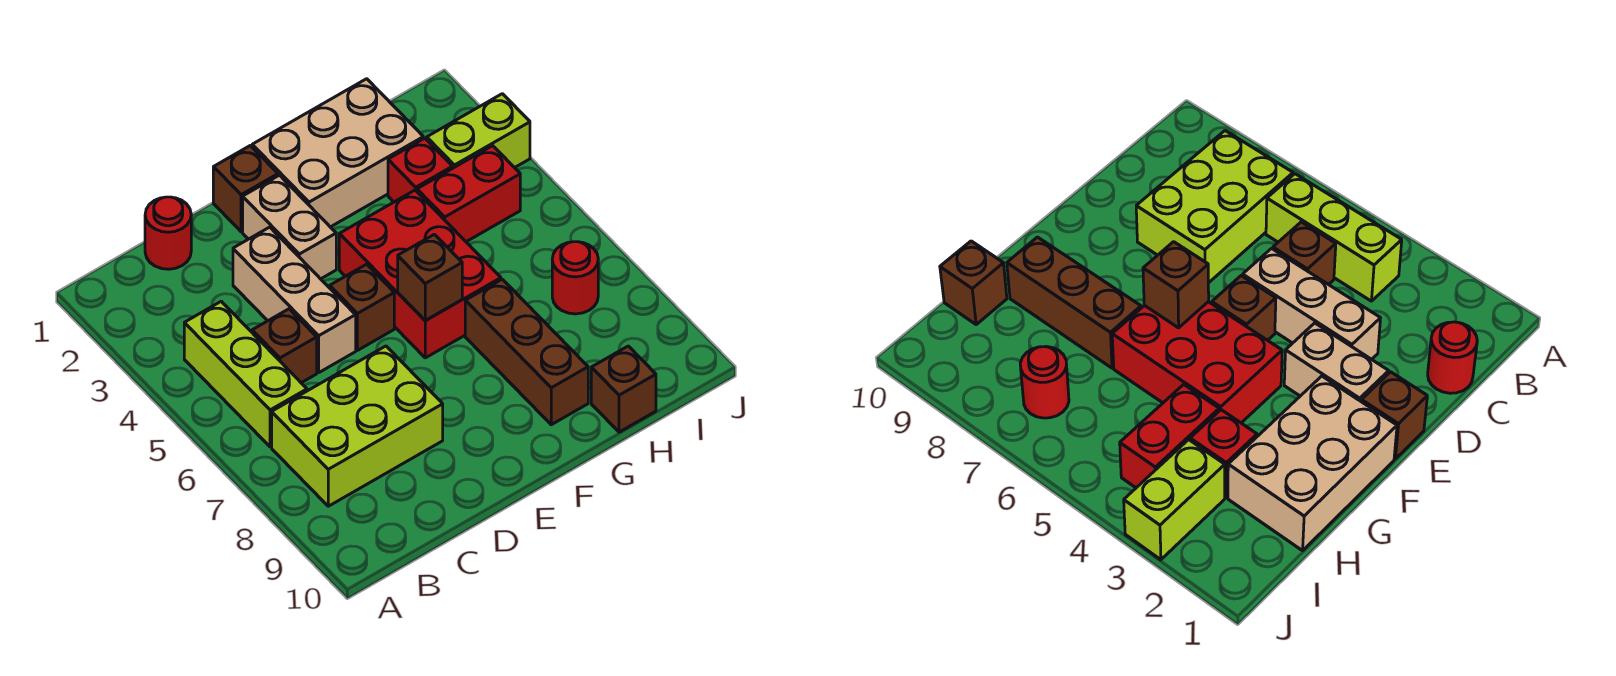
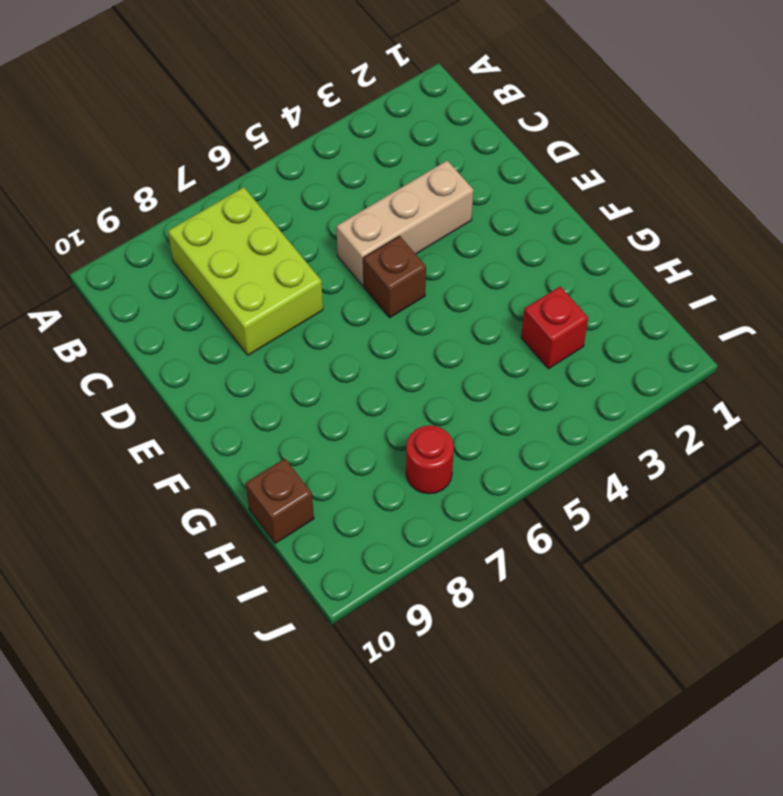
none -> lime 1x3 brick [184,301,307,447]
none -> red 1x1 round brick [145,197,191,269]
none -> brown 1x1 brick [252,309,317,383]

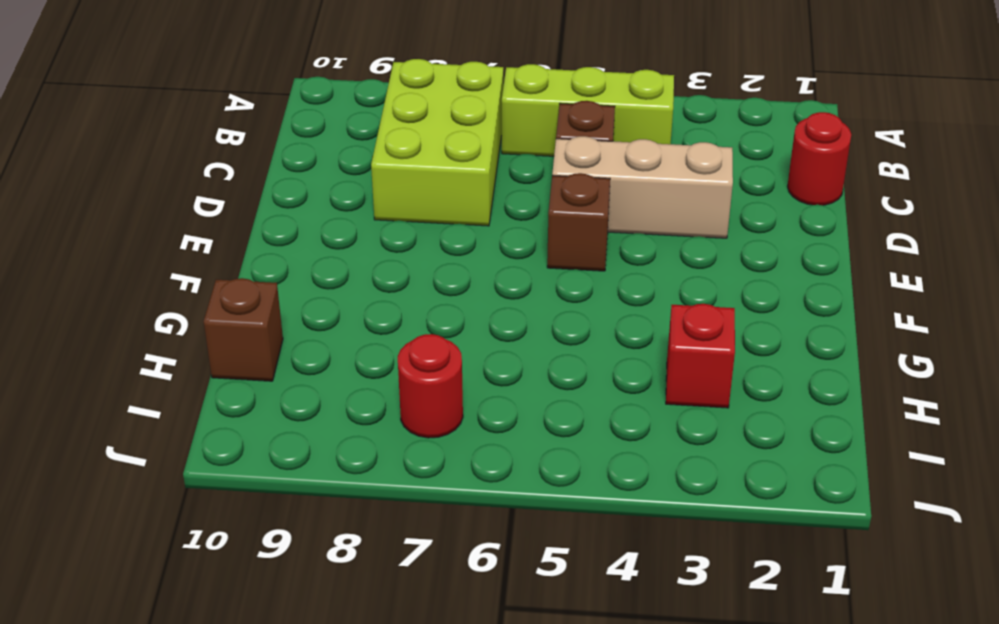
none -> brown 1x1 brick [213,146,278,232]
none -> tan 1x2 brick [243,175,336,279]
none -> tan 2x3 brick [252,79,423,227]

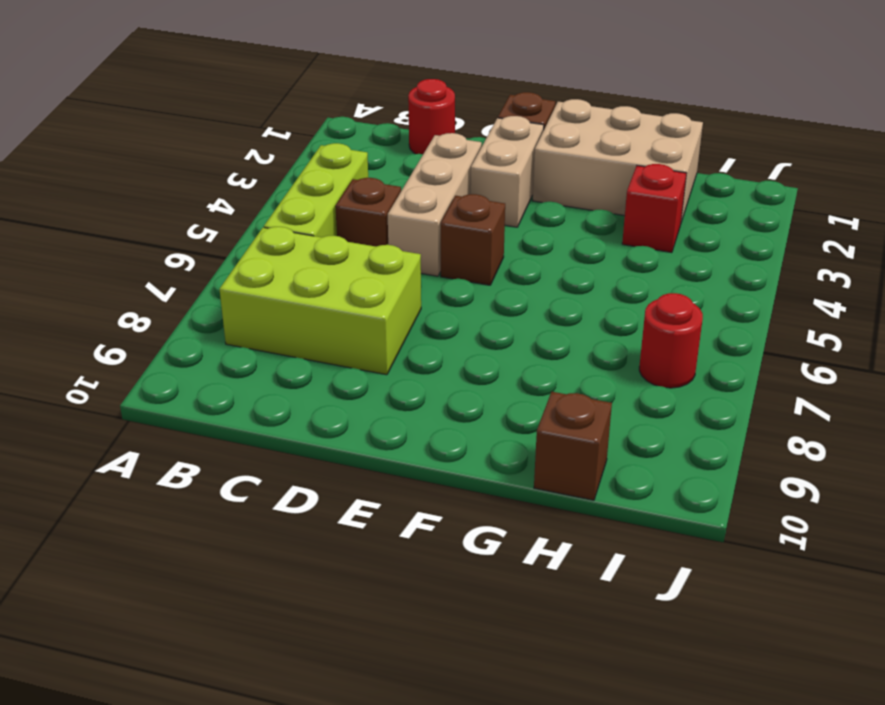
none -> red 2x3 brick [339,190,501,358]
none -> brown 1x3 brick [465,279,588,425]
none -> red 1x2 brick [417,146,520,242]

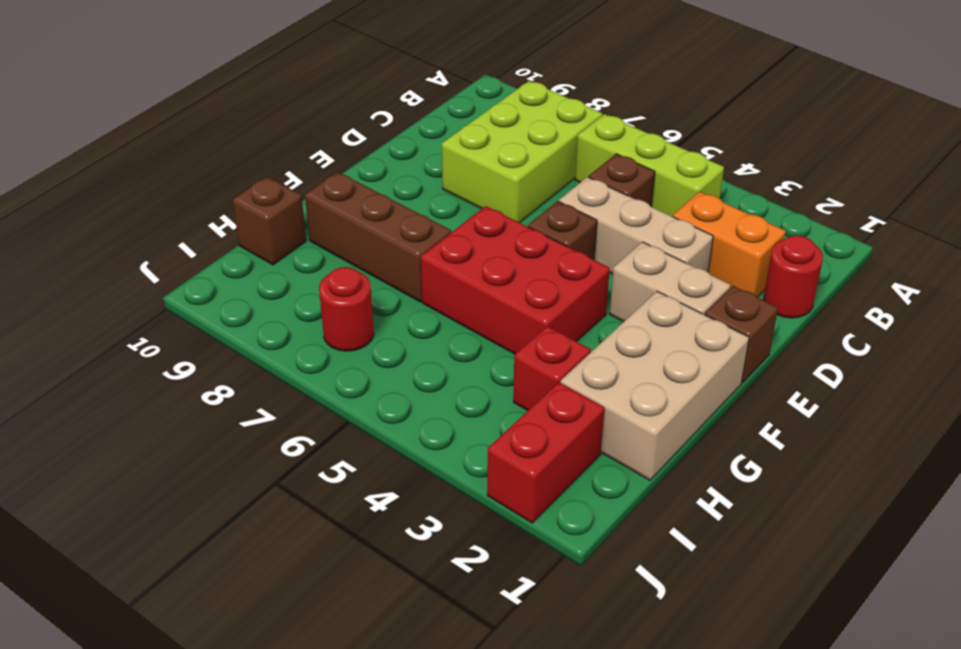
orange 1x2 brick [673,192,786,297] -> none
red 1x2 brick [487,382,604,523] -> red 1x2 brick moved to [417,146,520,242]
none -> lime 1x2 brick [427,94,530,168]
none -> brown 1x1 brick [398,234,462,321]

